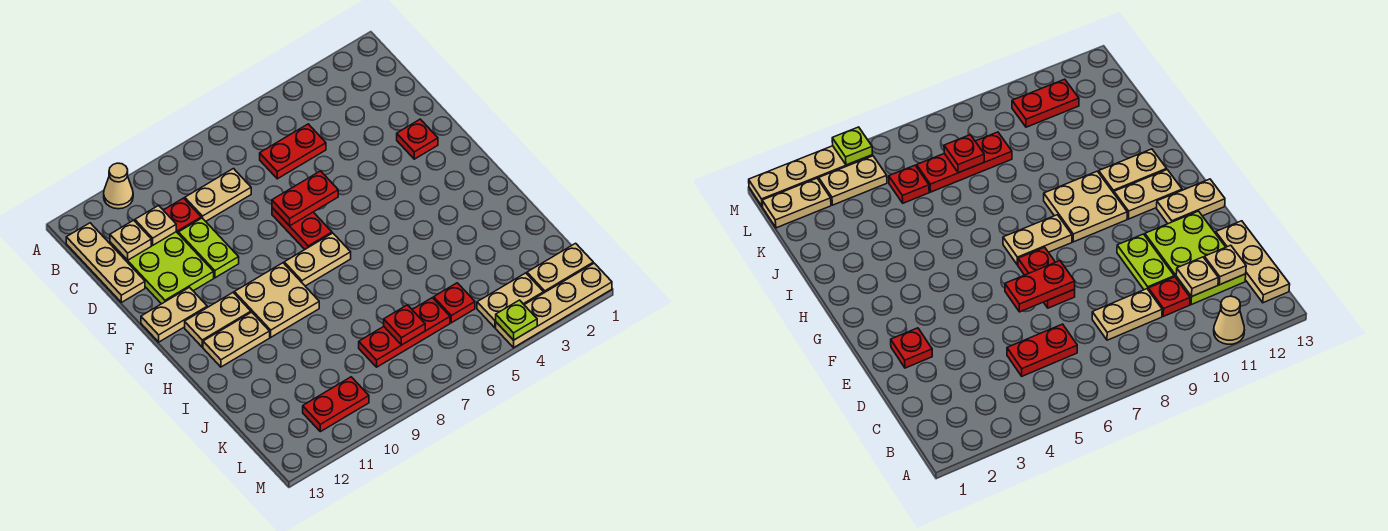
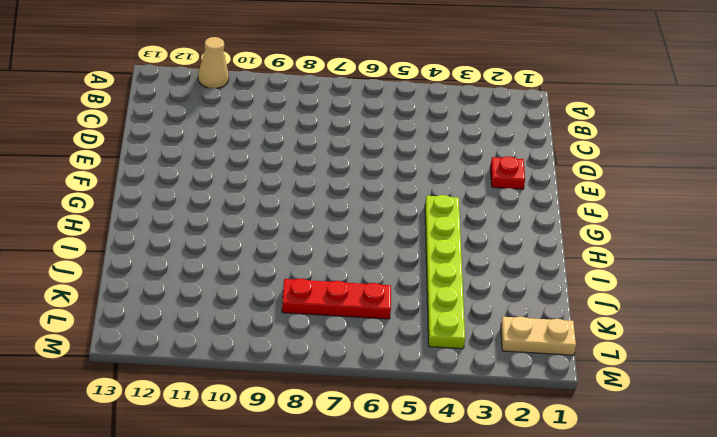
lime 1x6 plate [425,195,465,349] -> tan 1x2 plate [477,273,544,328]
none -> tan 1x3 plate [66,223,145,302]
none -> red 1x2 plate [260,124,326,179]
none -> tan 1x2 plate [185,169,251,221]

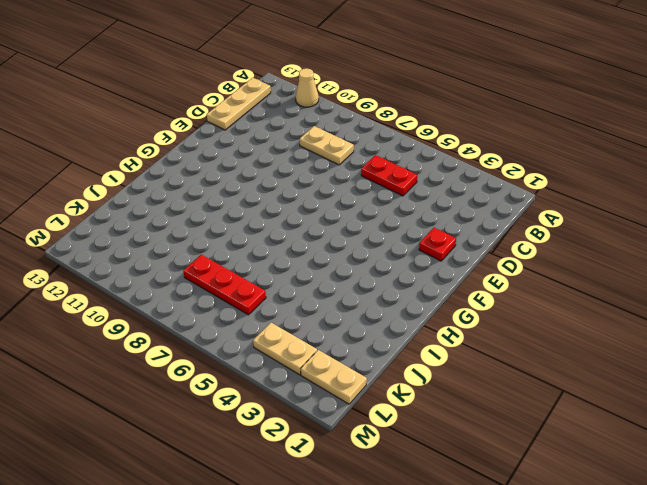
none -> red 1x1 plate [164,198,201,233]
none -> lime 2x3 plate [110,232,214,304]
none -> lime 1x2 plate [178,218,239,278]

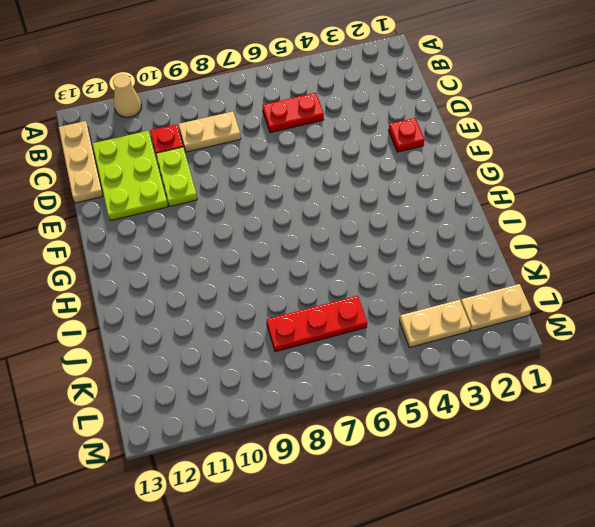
none -> red 1x2 plate [272,208,332,249]
none -> tan 1x2 plate [141,287,207,342]
none -> tan 1x2 plate [284,233,351,286]

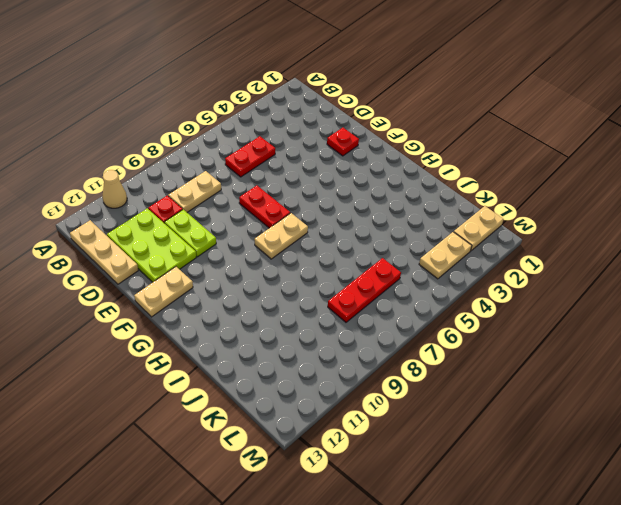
none -> tan 2x2 plate [234,263,319,337]
none -> tan 1x2 plate [185,293,251,347]
none -> tan 1x2 plate [203,312,270,367]

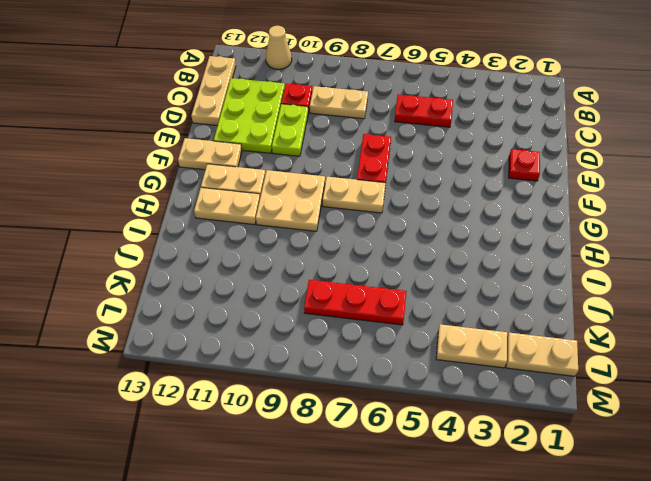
none -> red 1x1 plate [434,283,475,323]
none -> red 1x2 plate [303,377,369,432]
none -> tan 1x4 plate [496,263,612,348]

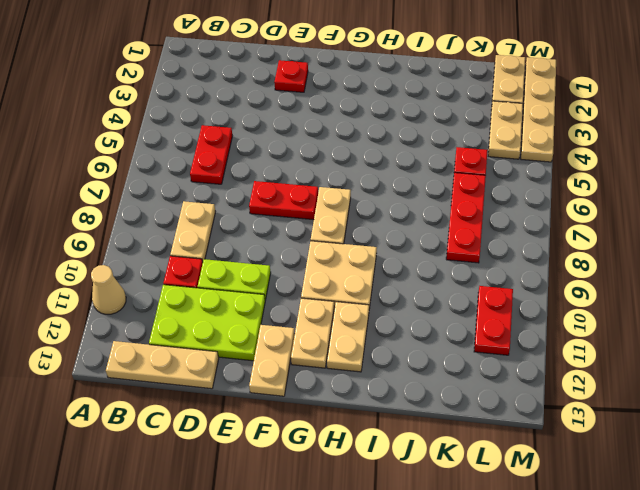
none -> tan 1x1 plate [135,206,176,245]
none -> tan 1x1 plate [110,220,151,260]
none -> red 1x2 plate [272,171,338,226]

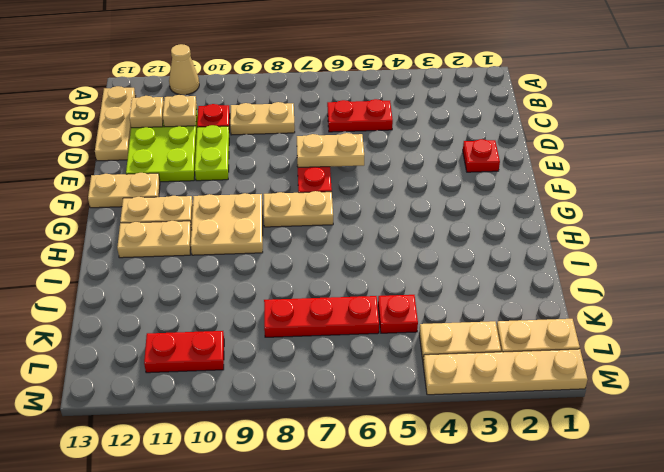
tan 1x2 plate [297,133,364,168] -> red 1x2 plate [272,171,338,226]
none -> red 1x1 plate [384,305,425,345]
none -> lime 1x1 plate [496,300,537,340]

